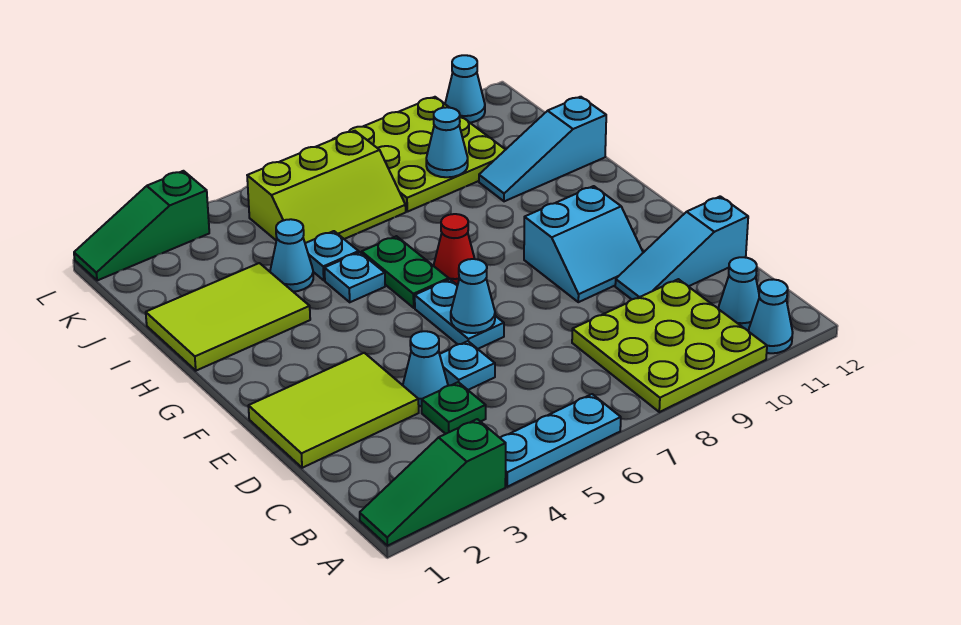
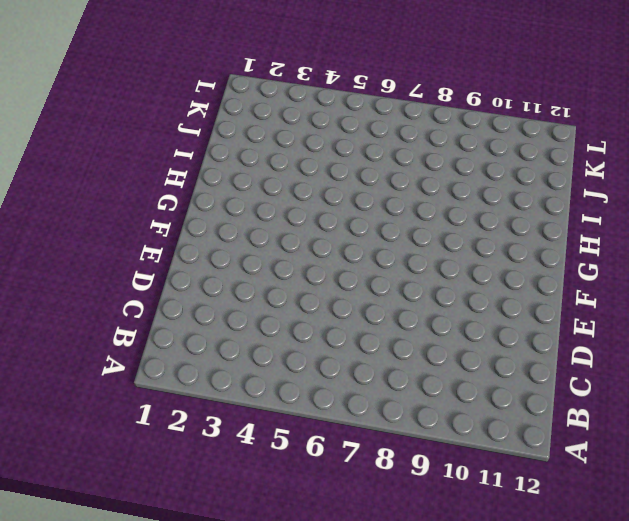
none -> green 1x3 slope [360,419,506,546]
none -> cyan 1x3 plate [500,394,621,487]
none -> lime 3x3 plate [572,279,767,412]

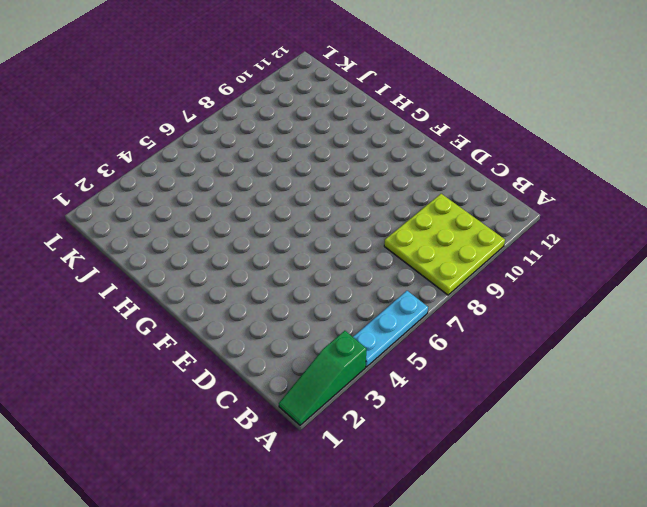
none -> cyan 1x1 cone [749,279,793,353]
none -> cyan 1x1 cone [719,257,759,330]
none -> green 1x1 plate [422,382,486,434]

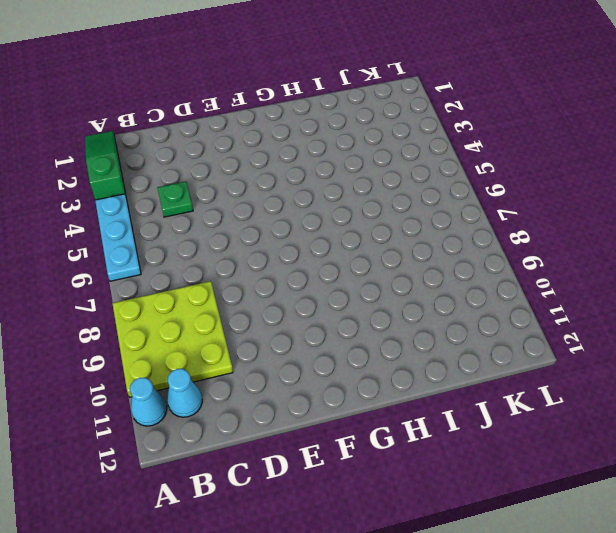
none -> lime 2x3 tile [248,353,419,468]
none -> cyan 1x1 cone [403,331,448,406]
none -> cyan 1x1 plate [440,341,495,390]

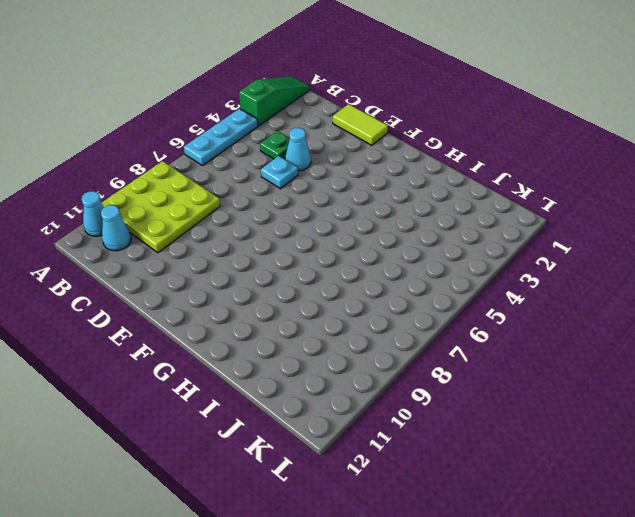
lime 1x2 tile [333,104,388,145] -> lime 2x3 tile [248,353,419,468]
none -> cyan 1x3 slope [615,196,748,299]
none -> cyan 1x2 plate [415,279,504,349]
none -> cyan 2x2 slope [524,186,643,302]

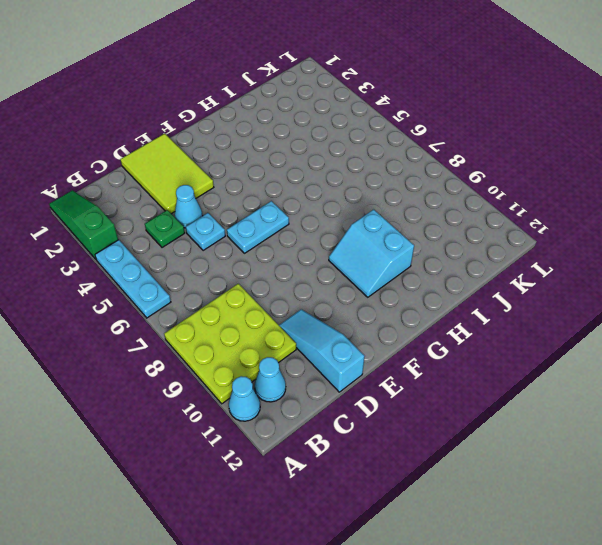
cyan 2x2 slope [329,209,414,297] -> cyan 2x2 slope moved to [524,186,643,302]
none -> green 1x2 plate [362,236,449,308]
none -> red 1x1 cone [434,214,475,285]
none -> lime 2x3 tile [146,263,310,371]

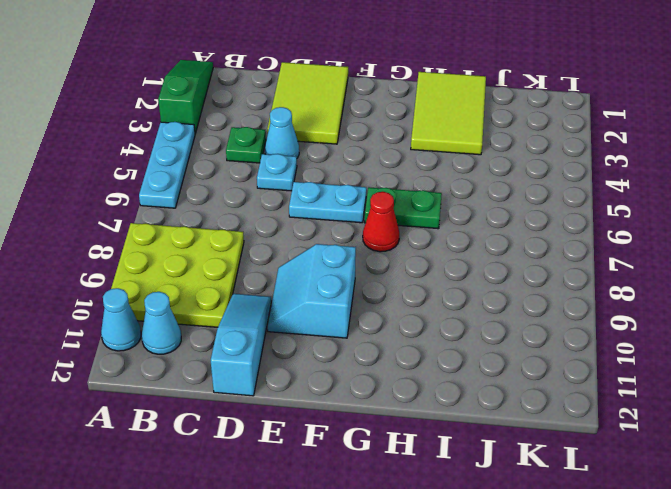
none -> cyan 1x1 plate [324,252,385,302]
none -> cyan 1x1 cone [270,219,313,292]
none -> cyan 1x1 plate [305,231,359,280]

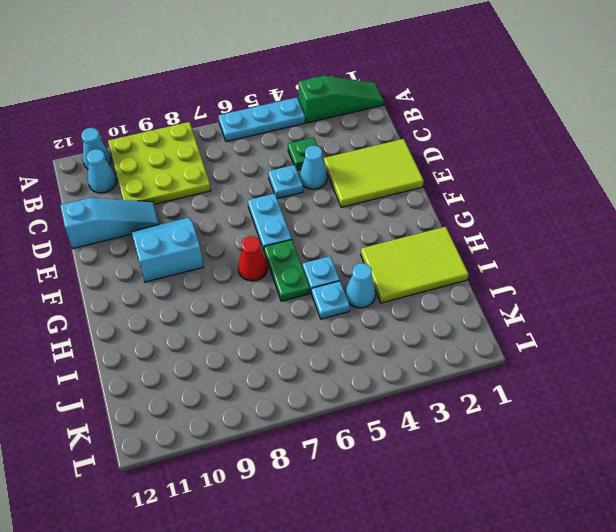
none -> cyan 1x3 slope [479,97,606,201]
none -> lime 2x3 slope [247,131,406,243]
none -> lime 3x3 plate [334,97,506,212]

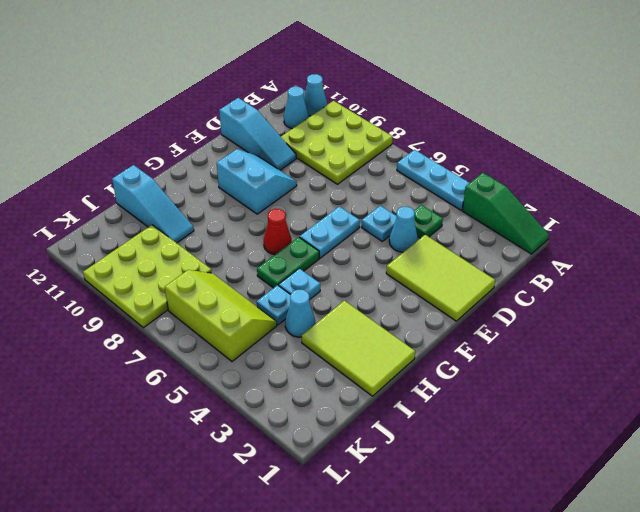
none -> green 1x3 slope [74,171,209,281]
none -> cyan 1x1 cone [445,55,485,123]
none -> cyan 1x1 cone [451,259,495,333]

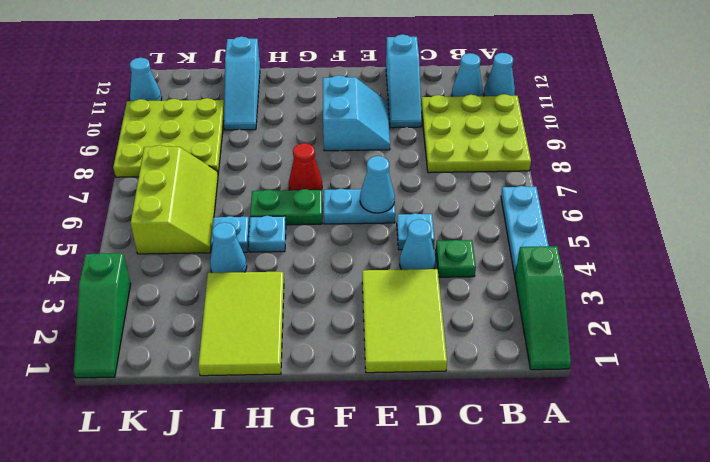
none -> cyan 1x1 cone [426,107,468,177]

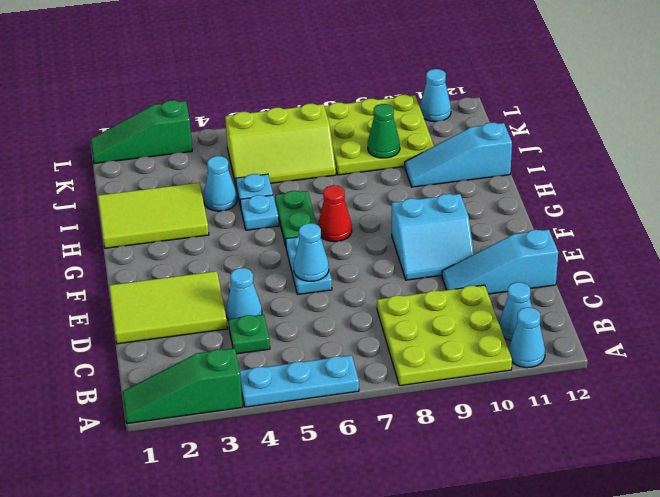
green 1x1 cone [368,104,400,158] -> cyan 1x1 cone [426,107,468,177]
none -> cyan 1x1 plate [440,341,495,390]

